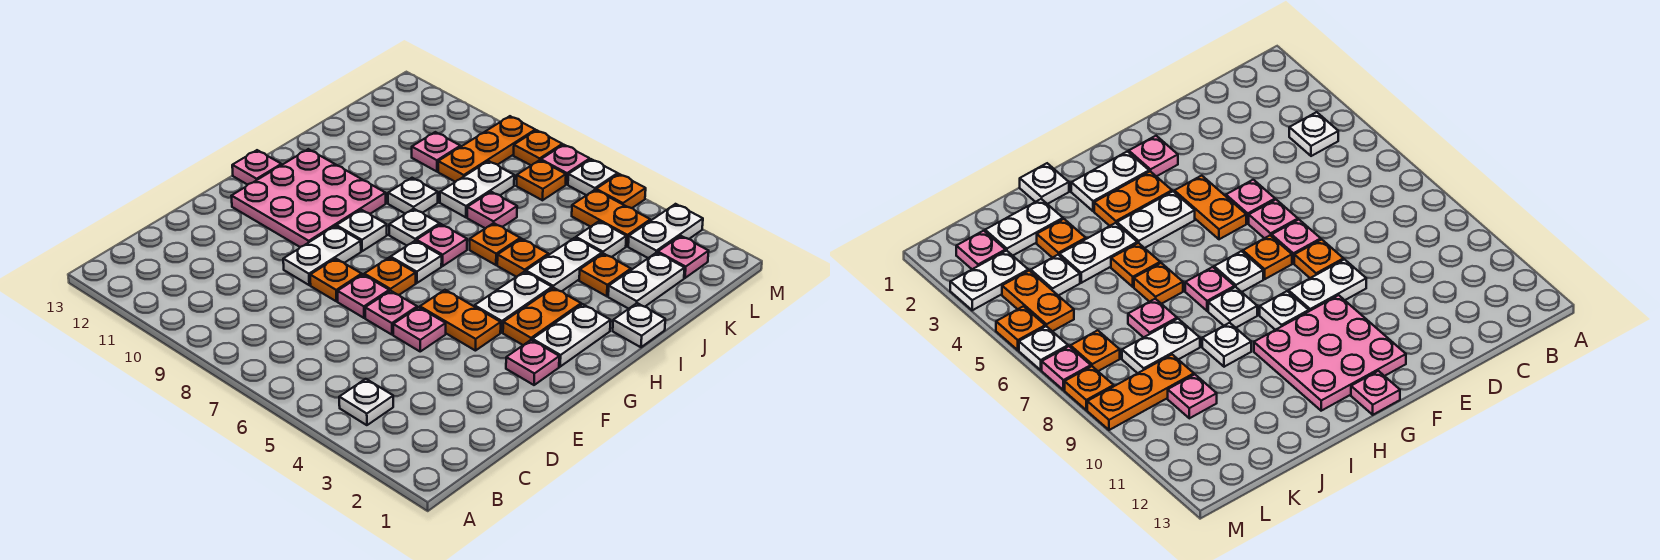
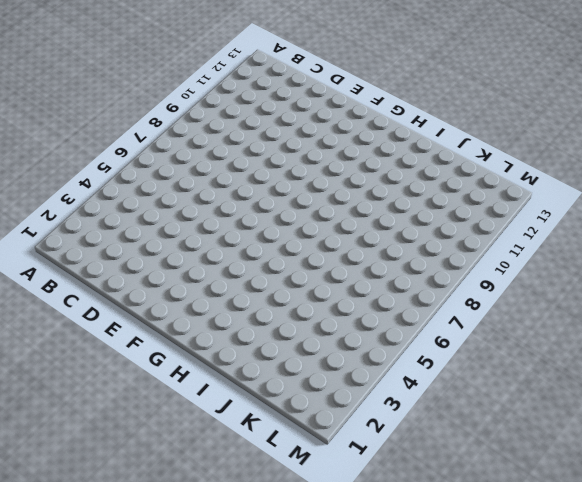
none -> white 1x1 plate [339,379,393,425]
none -> pink 1x1 plate [393,307,446,351]
none -> pink 1x1 plate [365,291,417,335]
none -> pink 1x1 plate [338,275,389,318]

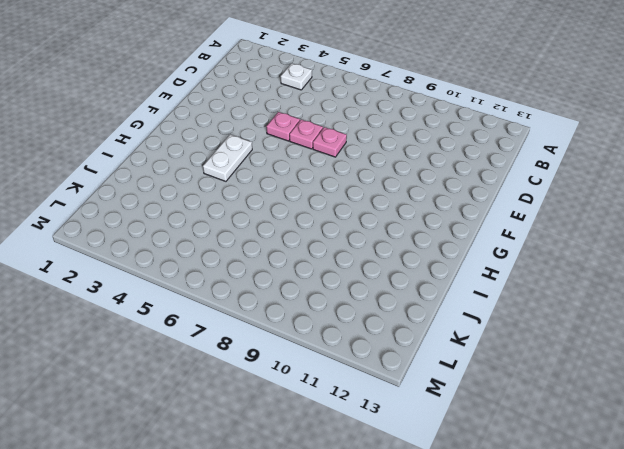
none -> orange 1x1 plate [310,258,362,301]
none -> white 1x2 plate [283,226,361,285]
none -> pink 1x1 plate [506,340,559,385]
none -> orange 1x2 plate [420,290,501,351]

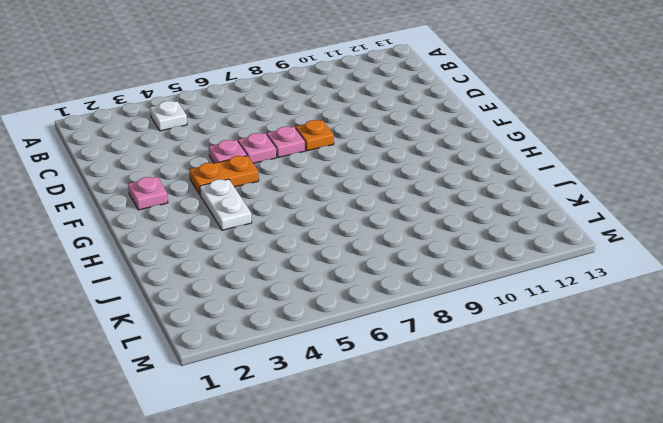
none -> white 1x2 plate [283,226,361,285]
none -> orange 1x1 plate [364,257,416,295]
none -> pink 3x3 plate [232,149,386,247]
none -> white 1x2 plate [532,304,611,367]

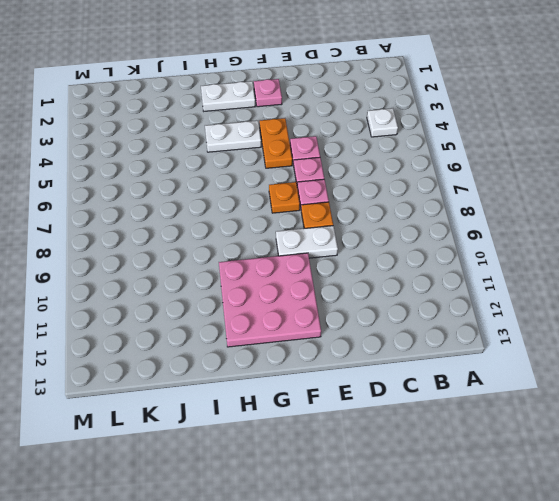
none -> orange 1x2 plate [503,288,581,345]
none -> white 1x1 plate [391,241,442,283]
none -> white 1x1 plate [336,210,387,251]
none -> pink 1x1 plate [232,150,281,185]

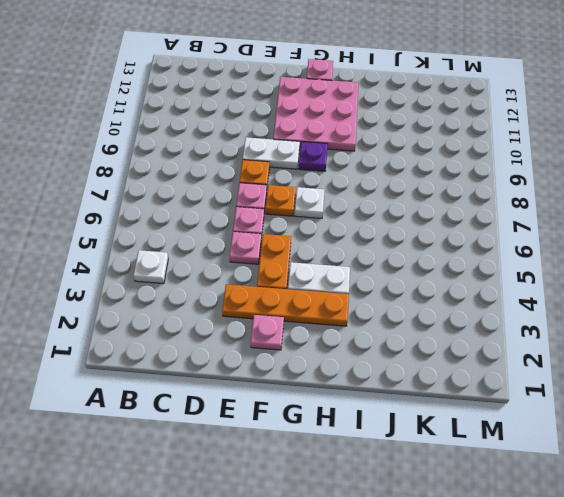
orange 1x4 plate [222,284,349,326] -> orange 1x2 plate [503,288,581,345]
purple 1x1 plate [299,142,328,171] -> white 1x1 plate [336,210,387,251]
none -> white 1x2 plate [532,304,611,367]
none -> pink 1x1 plate [417,224,467,266]
none -> white 1x1 plate [389,209,440,245]
none -> white 1x1 plate [613,303,665,347]

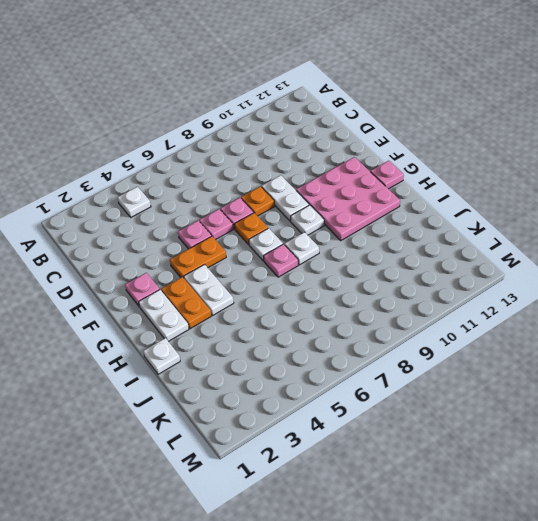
none -> white 1x2 plate [526,238,602,291]
none -> orange 1x1 plate [497,239,548,277]
none -> orange 1x1 plate [470,223,520,265]
none -> white 1x1 plate [388,178,438,214]

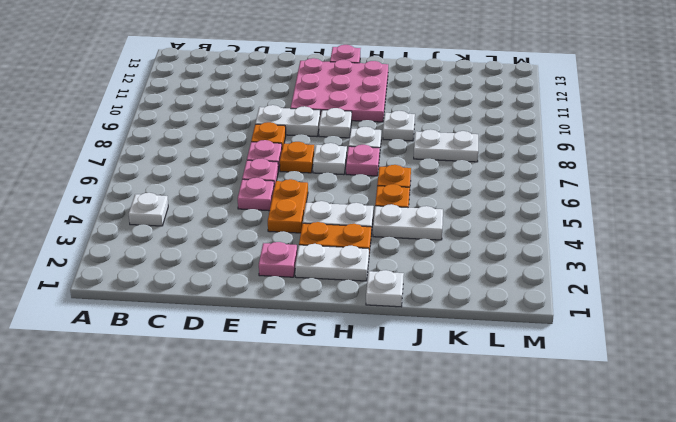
none -> white 1x2 plate [608,252,685,309]
none -> orange 1x1 plate [579,253,631,296]
none -> pink 1x1 plate [467,192,517,228]
none -> white 1x1 plate [576,221,626,257]

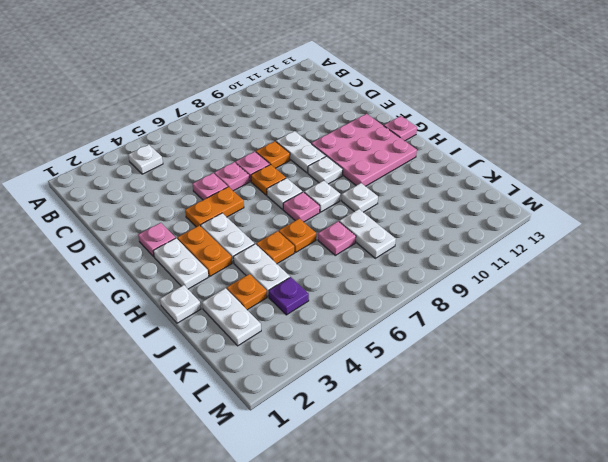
purple 1x1 plate [269,277,309,315] -> white 1x1 plate [576,221,626,257]
none -> orange 1x3 plate [438,116,535,182]
none -> pink 1x1 plate [412,132,460,172]
none -> pink 1x1 plate [658,236,709,278]
none -> white 1x2 plate [628,204,703,258]

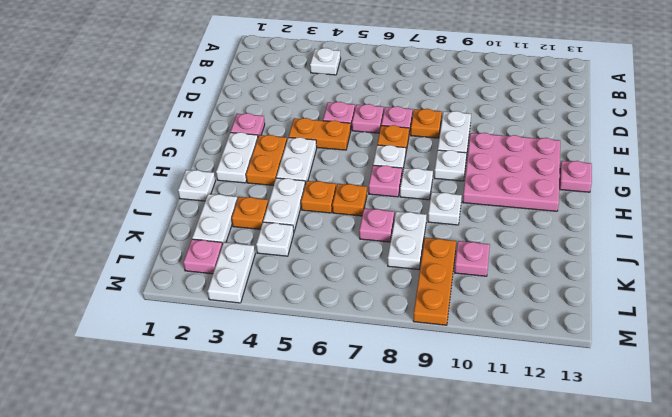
none -> orange 1x2 plate [572,190,650,246]
none -> orange 1x1 plate [516,160,566,200]
none -> orange 1x1 plate [596,174,646,208]
none -> white 1x1 plate [568,159,618,195]

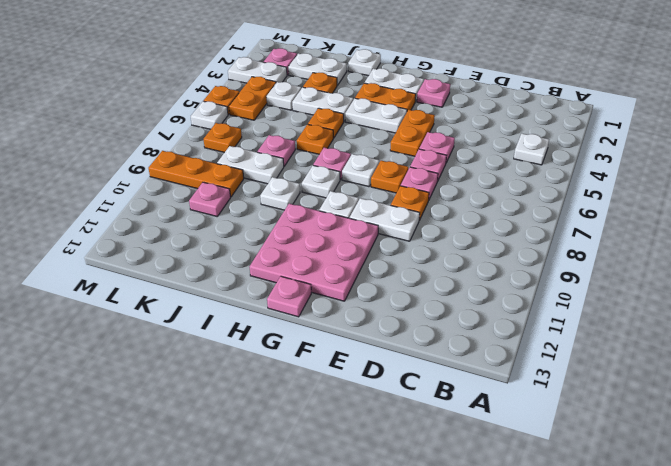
none -> pink 1x1 plate [541,145,590,184]
none -> orange 1x1 plate [514,130,562,165]

